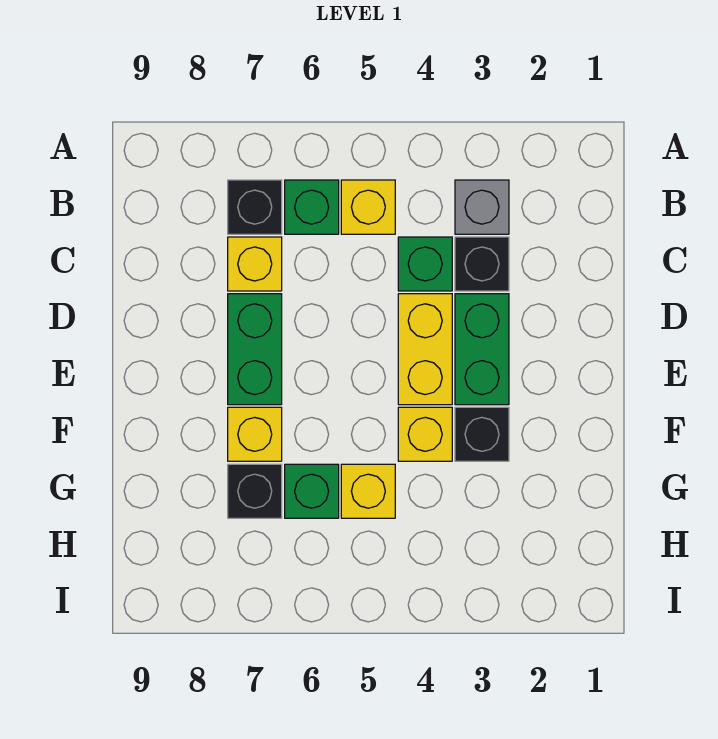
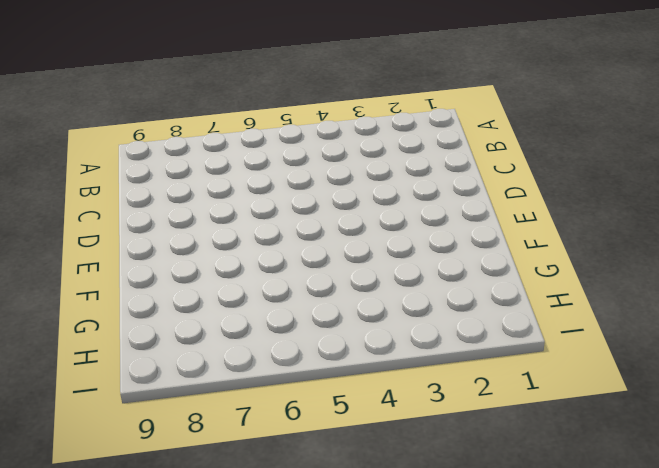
none -> grey 1x1 brick [455,180,509,234]
none -> yellow 1x1 brick [341,180,395,234]
none -> green 1x1 brick [285,180,339,234]

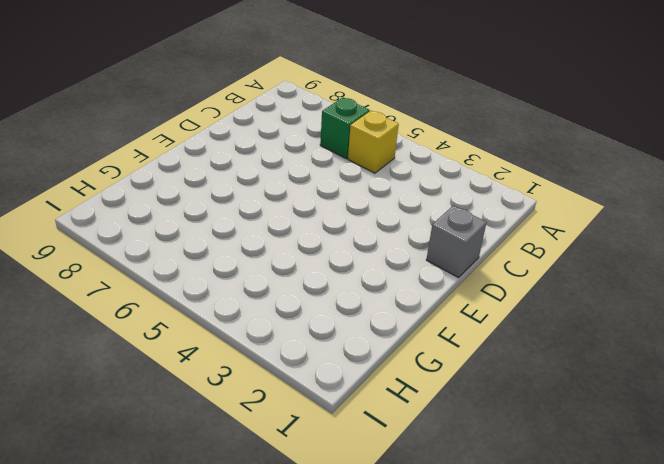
grey 1x1 brick [426,206,487,278] -> grey 1x1 brick moved to [455,180,509,234]
none -> black 1x1 brick [228,180,282,234]
none -> black 1x1 brick [455,237,509,291]
none -> green 1x1 brick [398,237,452,291]

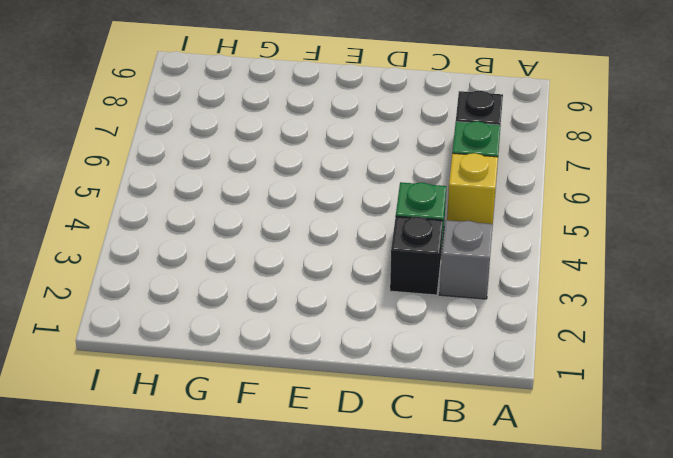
none -> yellow 1x1 brick [228,237,282,291]
none -> green 1x2 brick [455,294,509,405]
none -> yellow 1x2 brick [398,294,452,405]

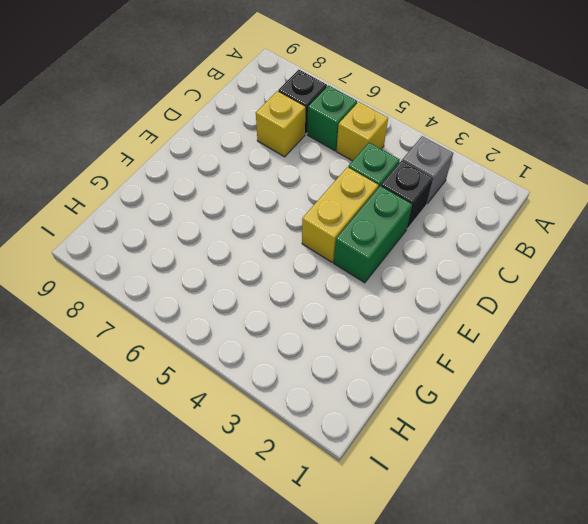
none -> green 1x2 brick [228,294,282,405]
none -> black 1x1 brick [455,407,509,461]
none -> yellow 1x1 brick [398,407,452,461]

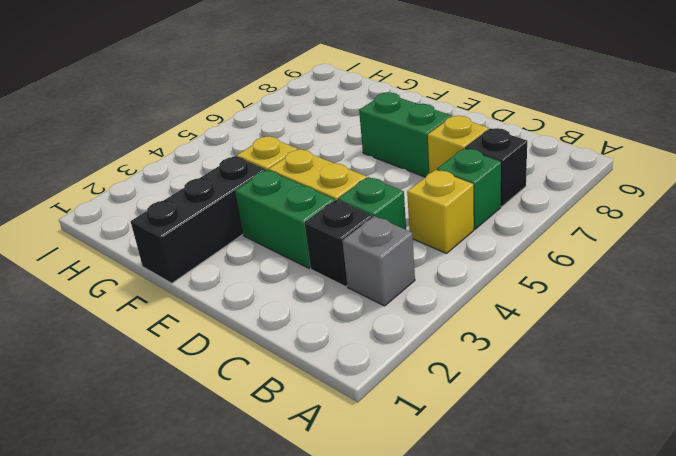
black 1x3 brick [131,156,266,283] -> black 1x1 brick [455,407,509,461]
none -> yellow 1x1 brick [228,407,282,461]
none -> yellow 1x1 brick [341,464,395,518]
none -> green 1x1 brick [285,464,339,518]

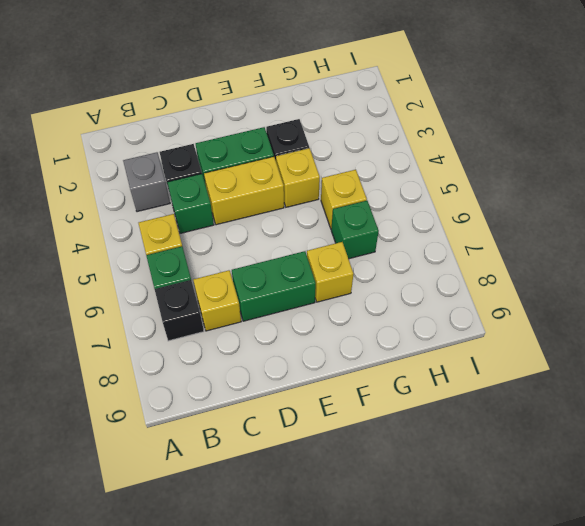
none -> black 1x1 brick [228,464,282,518]

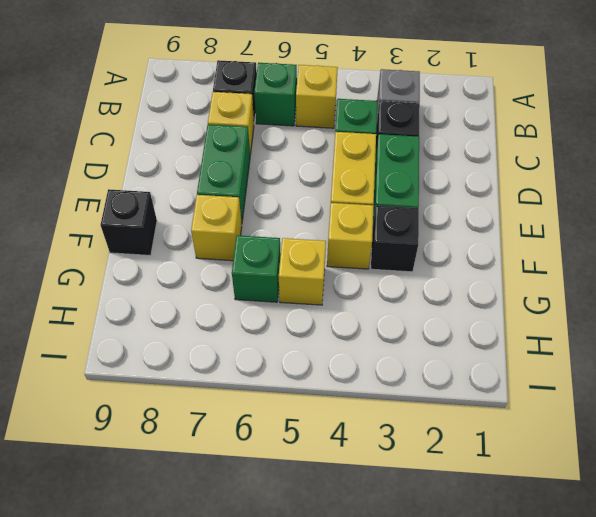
black 1x1 brick [101,189,157,256] -> black 1x1 brick moved to [228,464,282,518]

